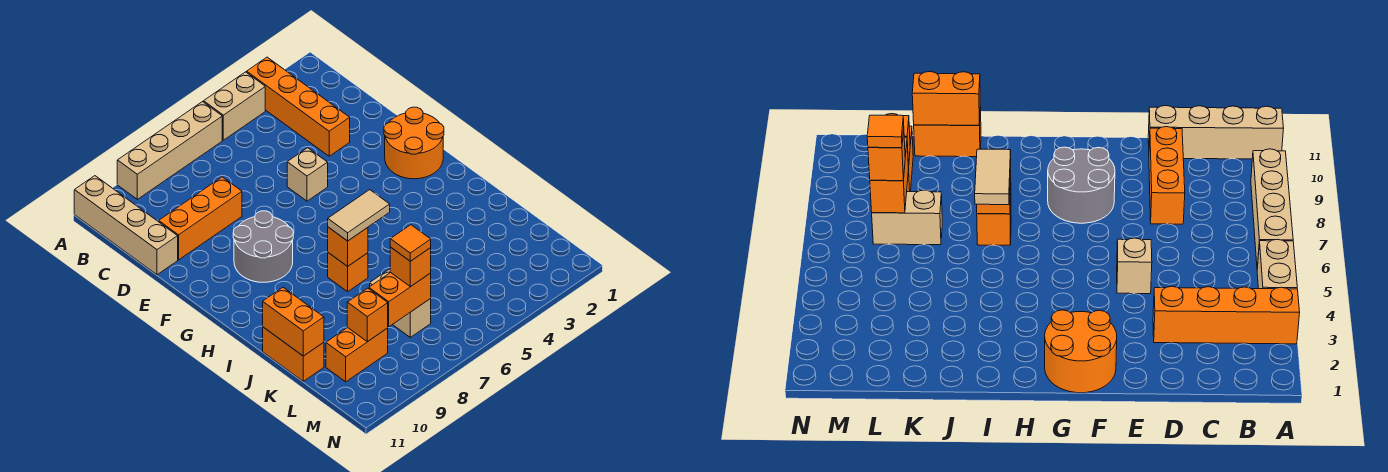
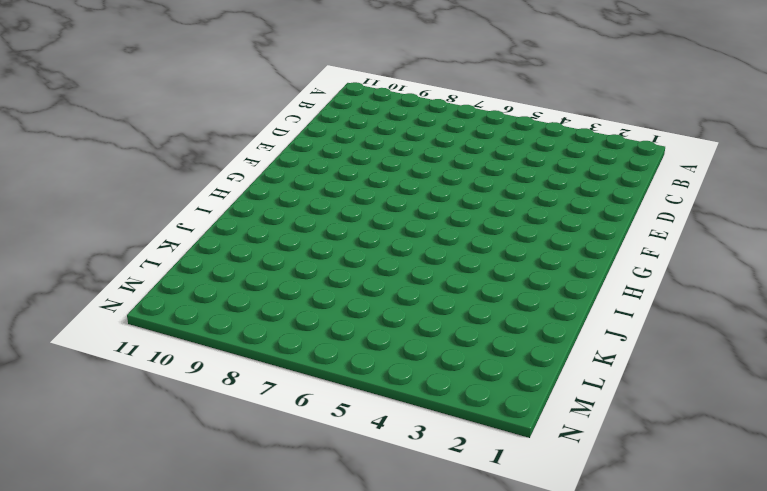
none -> orange 1x4 brick [247,57,350,156]
none -> tan 1x2 brick [204,72,265,140]
none -> tan 1x4 brick [117,102,222,199]

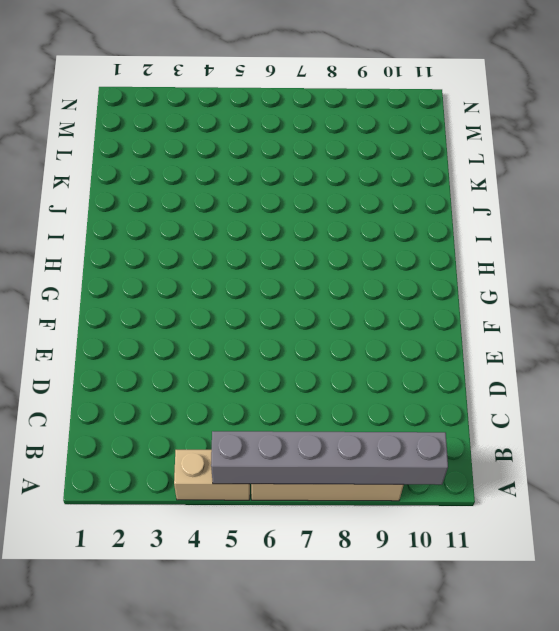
grey 1x6 brick [211,431,448,485] -> none
none -> orange 1x4 brick [247,57,350,156]
none -> tan 1x4 brick [74,176,178,275]
none -> orange 1x3 brick [159,177,242,260]

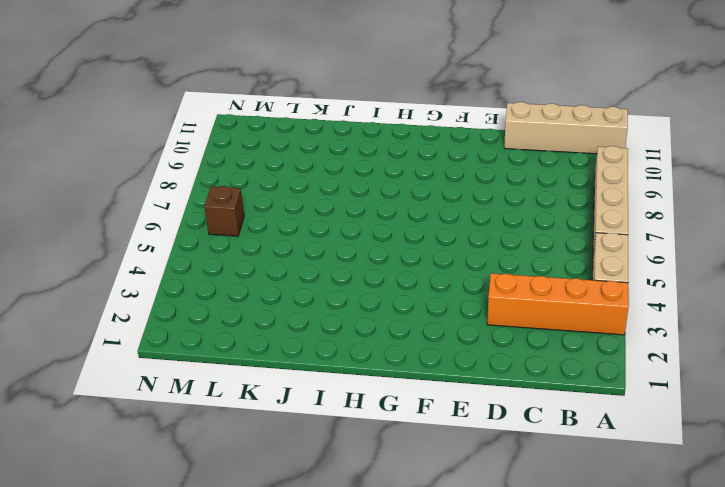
brown 1x1 brick [204,186,244,236] -> none
none -> orange 1x3 brick [159,177,242,260]
none -> tan 1x1 brick [287,148,328,201]
none -> orange 2x2 round brick [384,107,444,179]

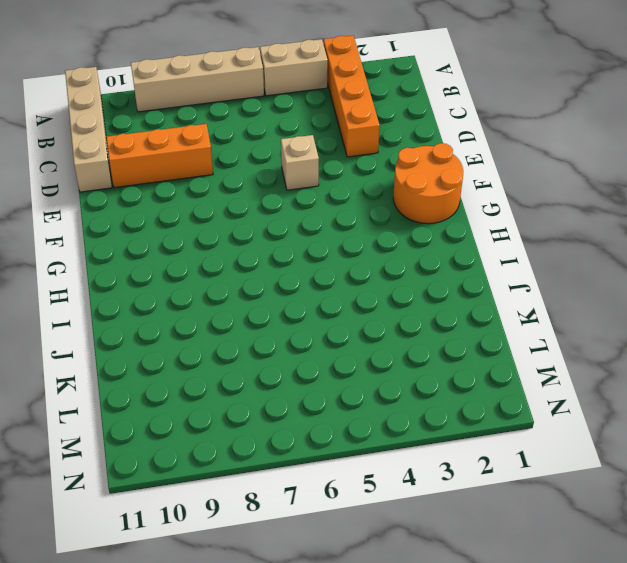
none -> grey 2x2 round brick [233,211,293,282]
none -> orange 1x1 brick [328,253,368,292]
none -> orange 1x2 brick [263,327,324,381]

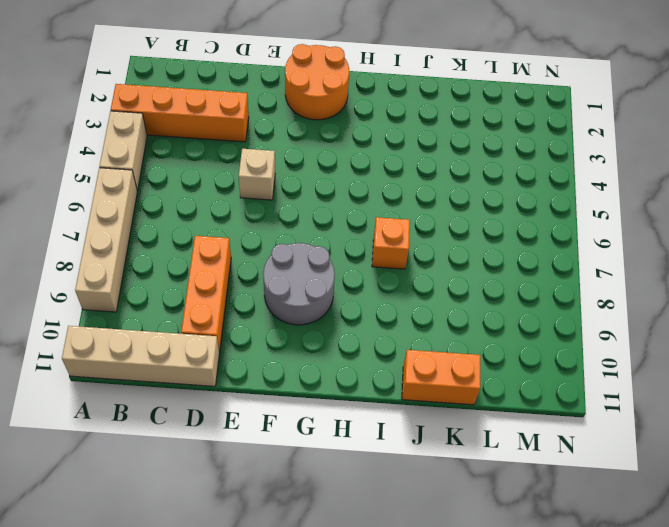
none -> tan 1x2 brick [370,269,431,337]
none -> orange 1x2 brick [326,328,388,382]
none -> orange 1x1 brick [328,227,368,266]

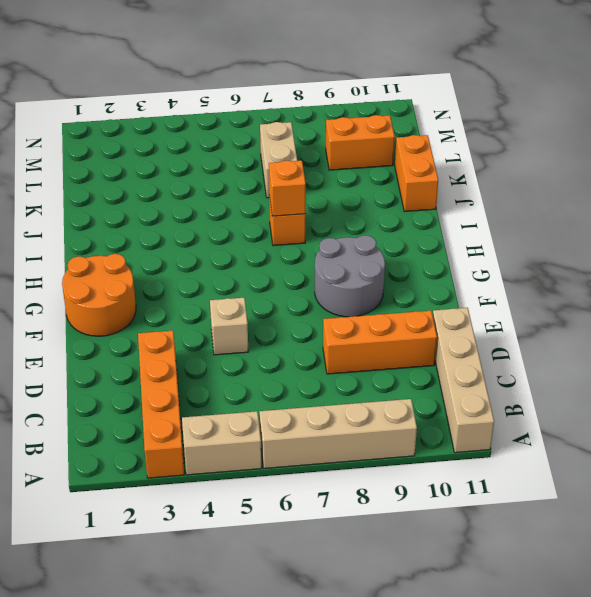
none -> orange 1x2 brick [263,288,324,356]
none -> orange 1x2 brick [369,273,431,327]
none -> orange 1x1 brick [347,288,388,342]

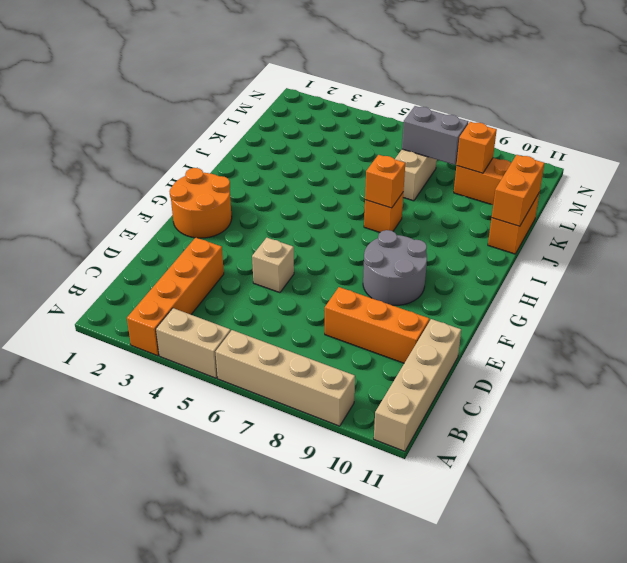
grey 1x2 brick [402,106,468,165] -> orange 1x2 brick [369,273,431,327]
none -> tan 1x2 tile [328,190,390,241]
none -> orange 1x1 brick [390,247,431,287]
none -> orange 1x1 tile [390,225,431,261]

